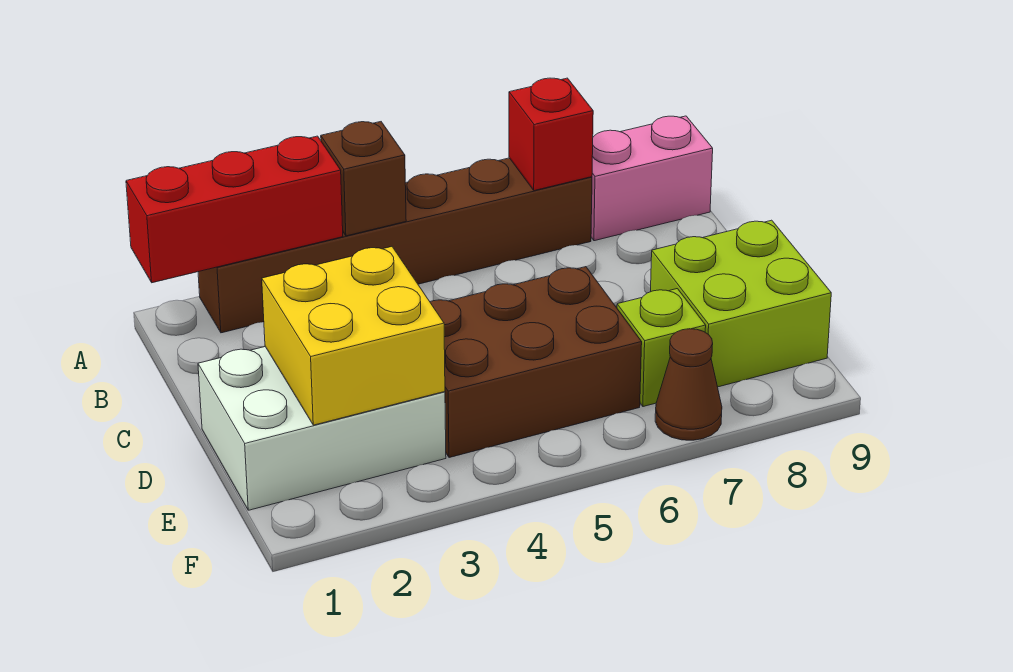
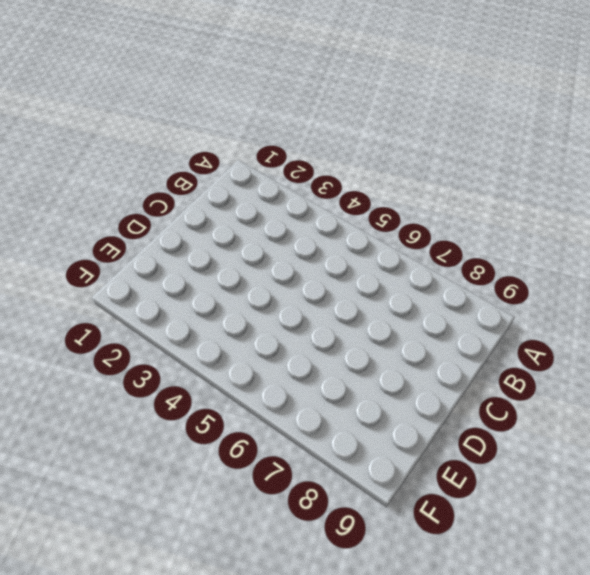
none -> brown 1x6 brick [198,158,592,333]
none -> pink 1x2 brick [591,116,713,241]

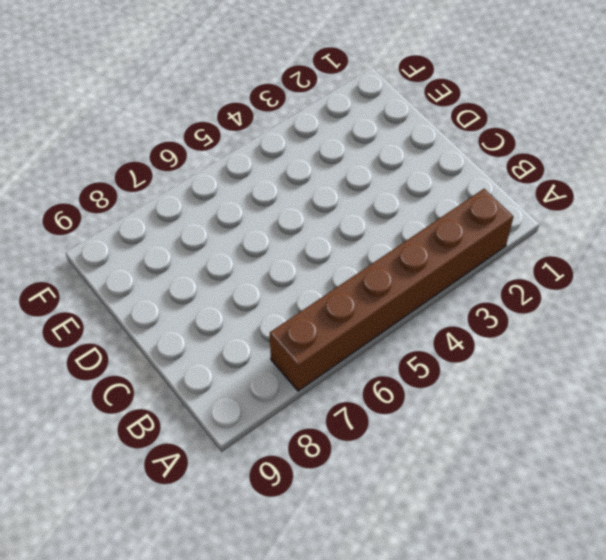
none -> pink 1x2 brick [591,116,713,241]
none -> white 2x3 brick [198,347,446,510]

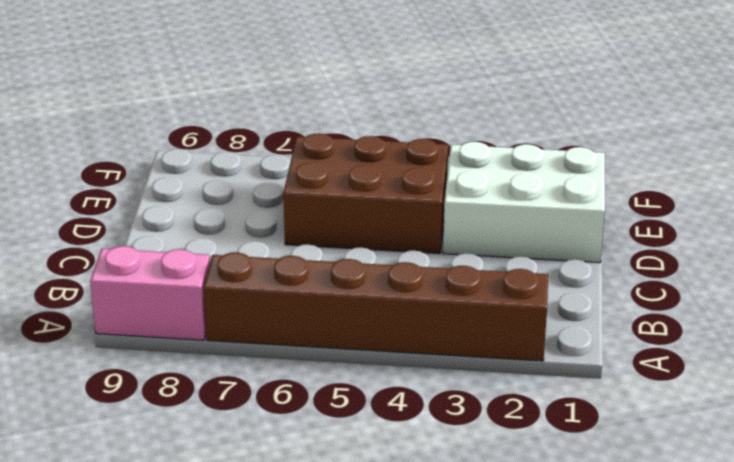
none -> lime 2x2 brick [651,220,831,387]
none -> lime 1x1 brick [617,289,706,407]

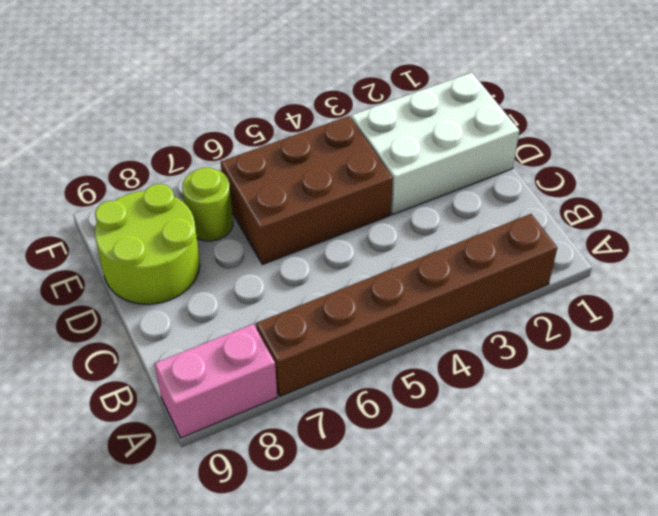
lime 2x2 round brick [95,184,200,304] -> lime 2x2 brick [651,220,831,387]
lime 1x1 round brick [182,168,233,241] -> lime 1x1 brick [617,289,706,407]
none -> brown 1x1 cone [655,329,722,440]
none -> red 1x3 brick [126,136,343,283]

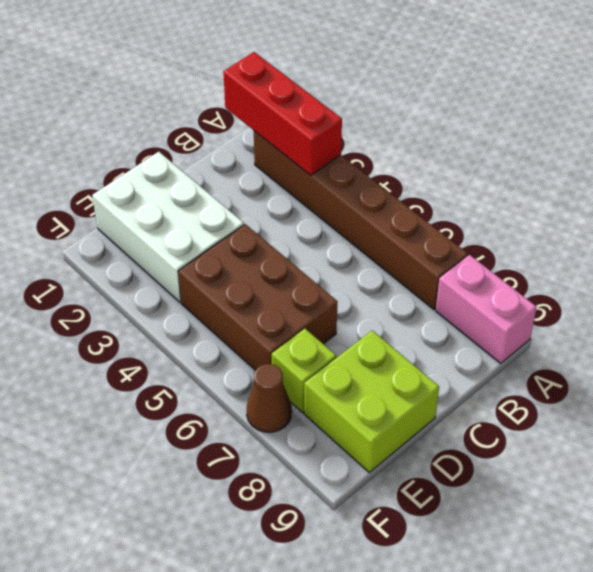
none -> brown 1x1 brick [321,122,406,236]
none -> red 1x1 brick [509,78,593,191]

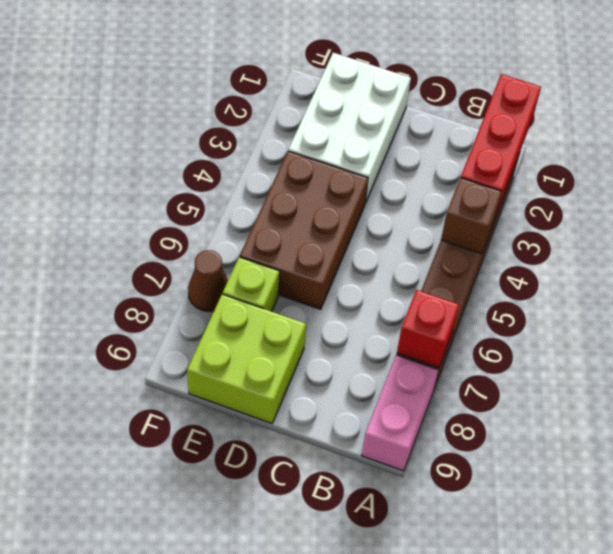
none -> yellow 2x2 brick [262,247,445,425]

